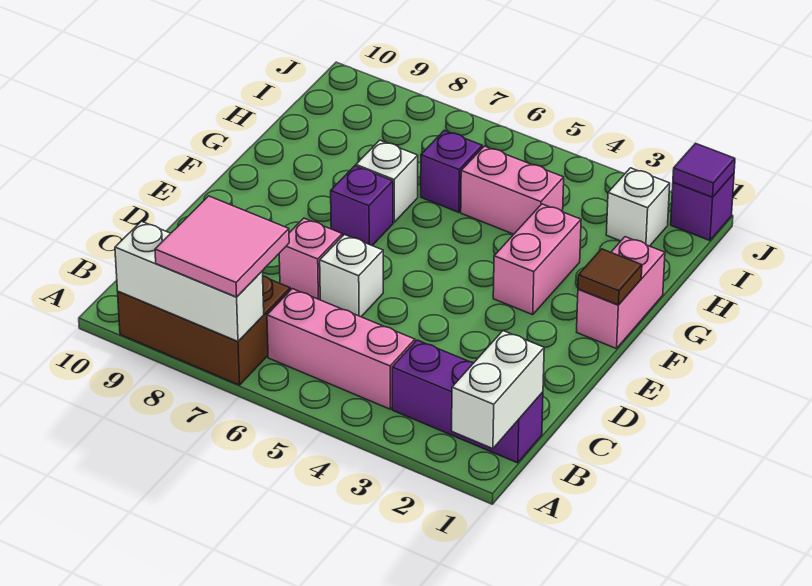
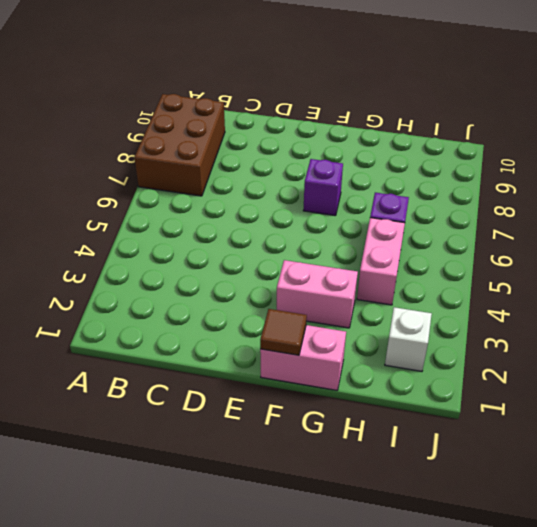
none -> purple 1x3 brick [392,340,543,463]
none -> pink 1x3 brick [267,289,415,409]
none -> white 1x1 brick [320,235,383,317]

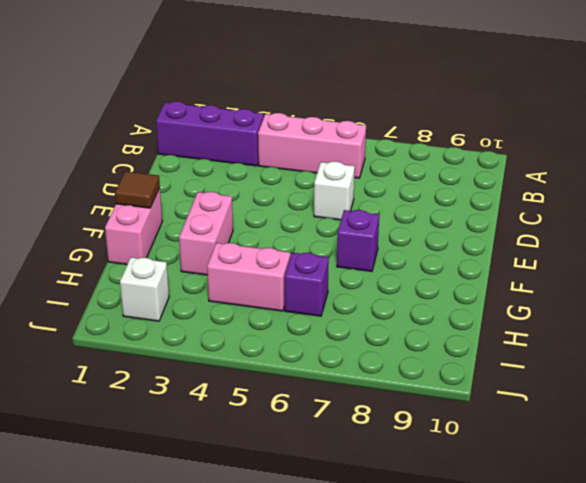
none -> brown 2x3 brick [118,276,290,385]
none -> pink 1x1 brick [279,218,342,300]
none -> white 1x1 brick [356,140,418,222]

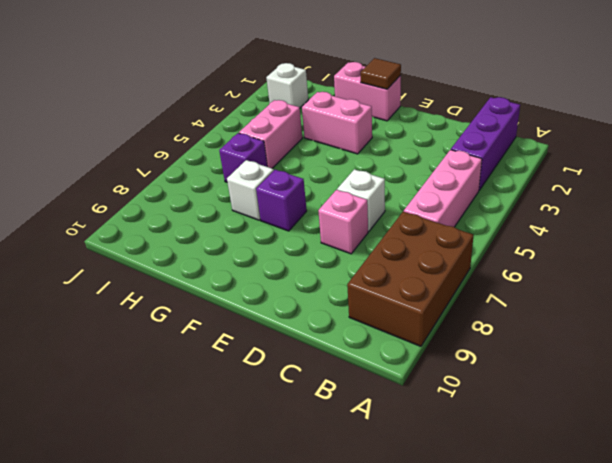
none -> purple 1x1 brick [671,173,734,240]
none -> white 1x2 brick [452,331,544,449]
none -> white 1x3 brick [115,221,264,341]

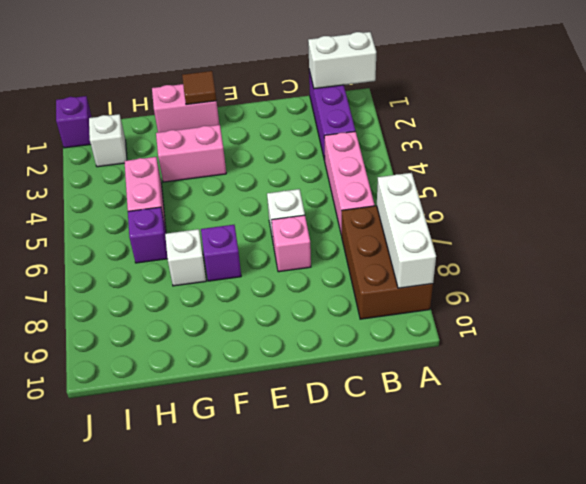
none -> purple 1x1 tile [673,143,735,197]
none -> pink 2x2 tile [155,196,289,297]

